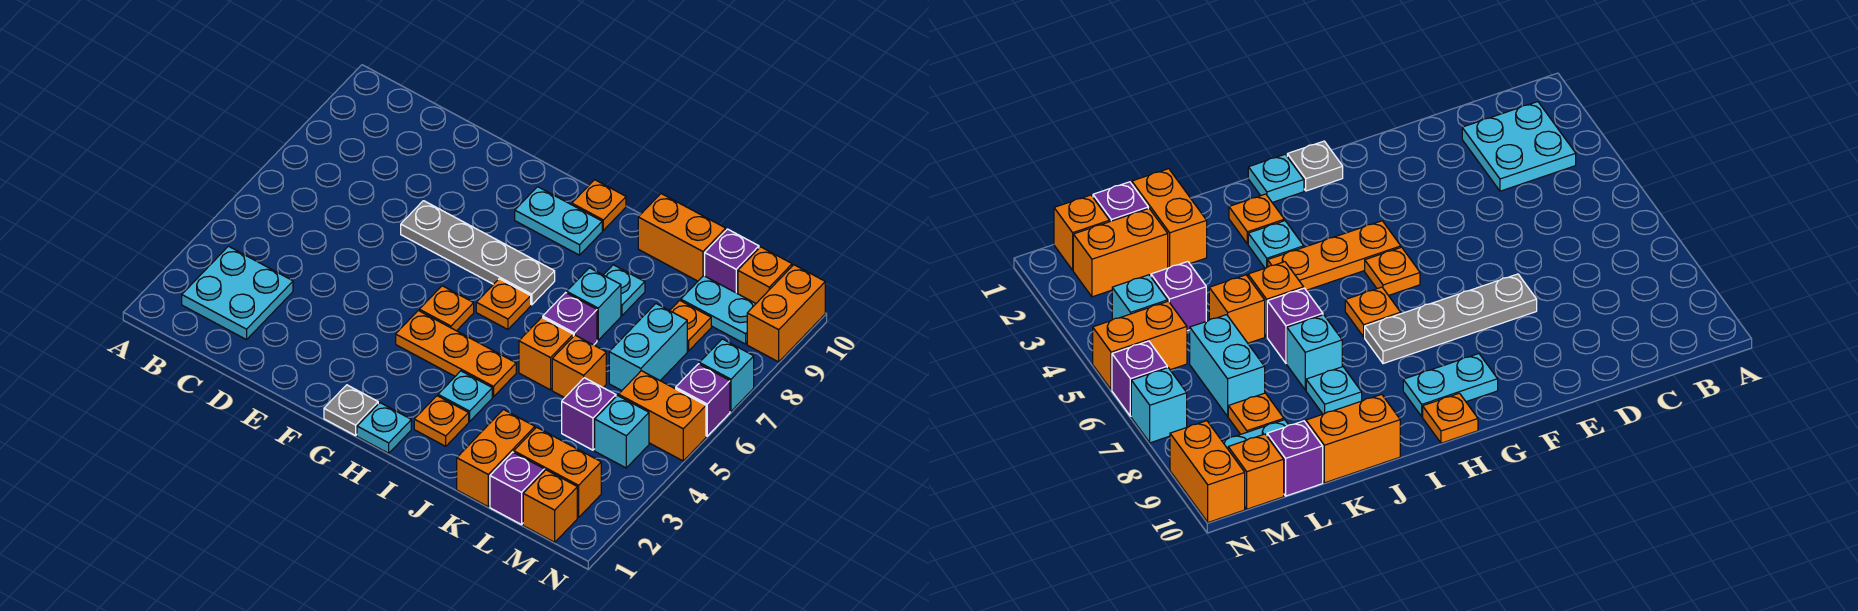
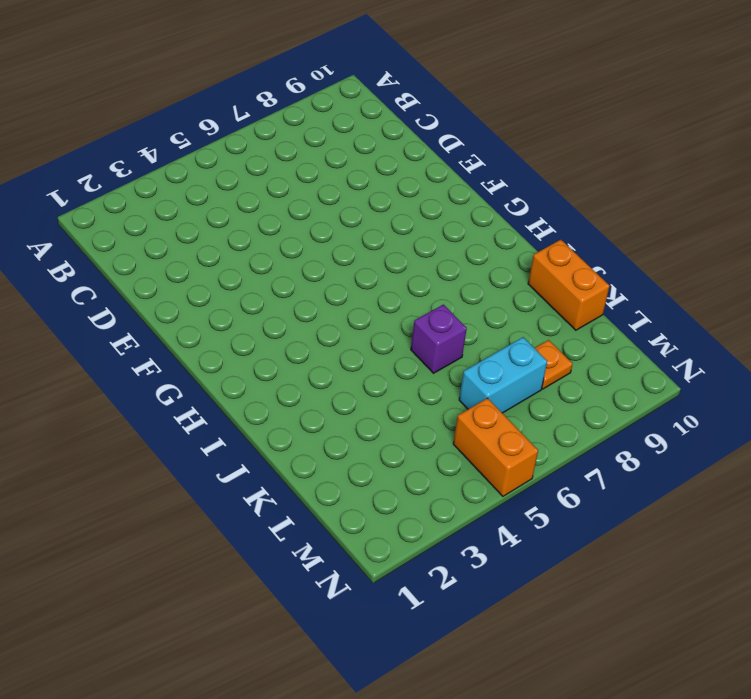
none -> cyan 2x2 plate [182,246,293,340]
none -> grey 1x4 plate [401,201,555,305]
none -> grey 1x1 plate [324,385,378,436]
none -> orange 1x3 plate [396,311,516,397]

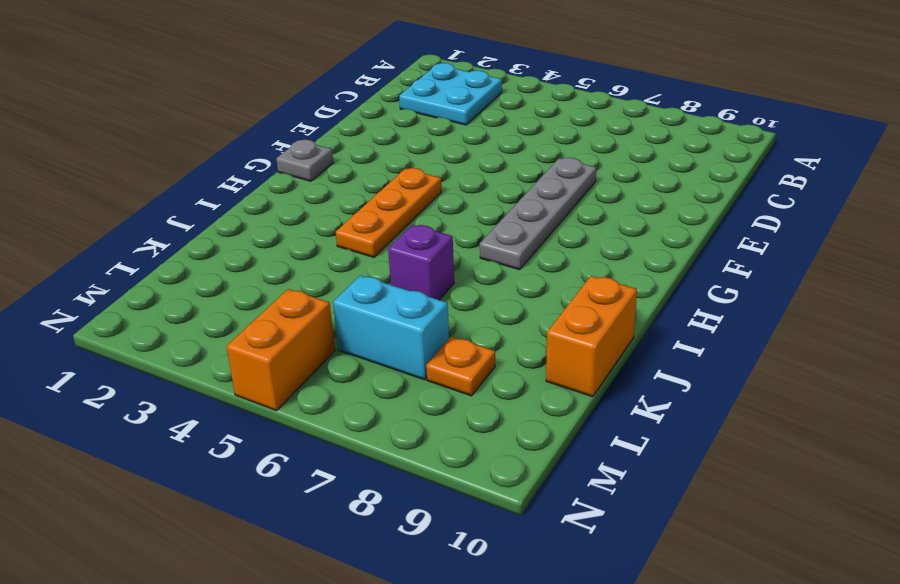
none -> orange 1x1 plate [419,286,474,331]
none -> cyan 1x2 plate [515,187,602,255]
none -> cyan 1x1 plate [357,403,411,453]
none -> orange 1x1 plate [476,279,531,329]

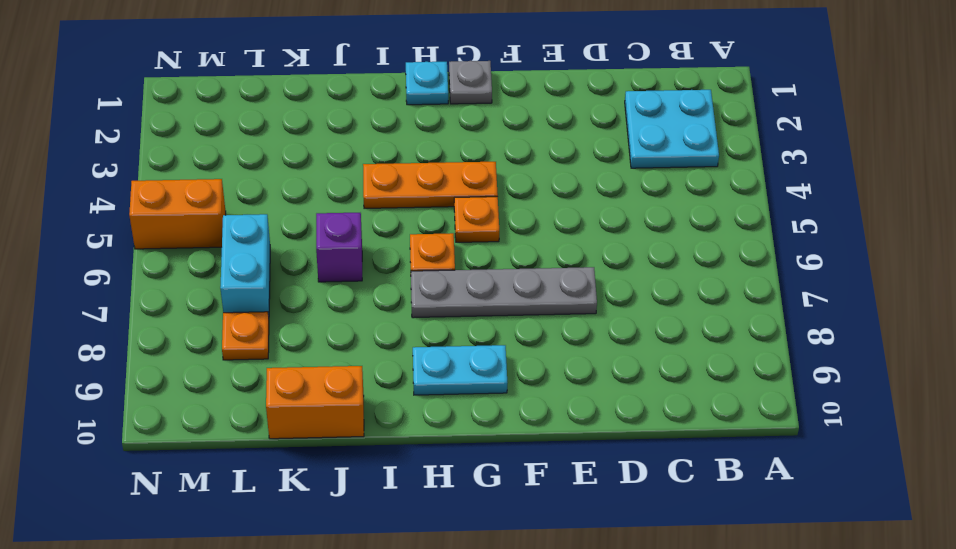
none -> orange 1x1 plate [572,180,626,230]
none -> orange 1x1 plate [414,396,469,446]
none -> cyan 1x1 plate [438,371,492,422]
none -> orange 1x1 brick [519,317,573,390]

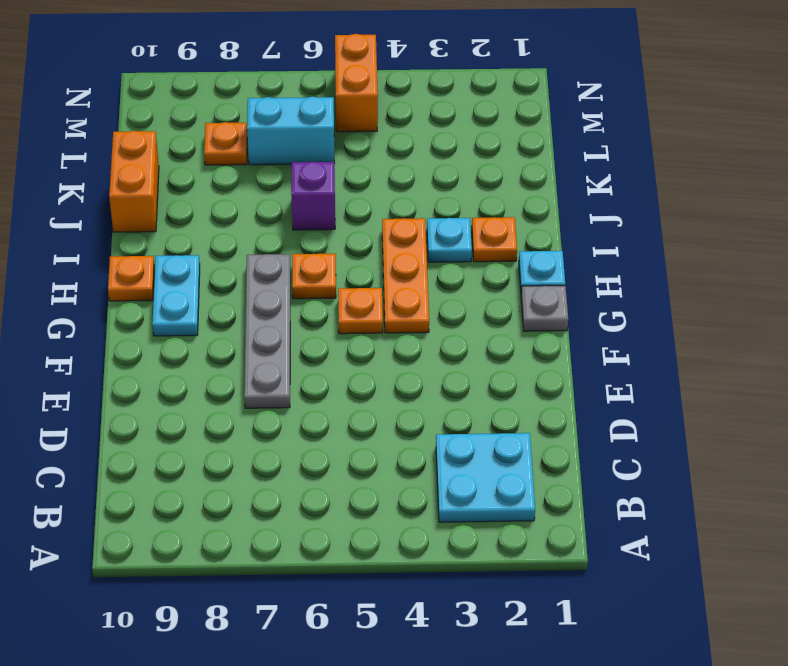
none -> orange 1x1 brick [519,317,573,390]
none -> cyan 1x1 brick [567,268,621,340]
none -> cyan 1x1 plate [604,265,645,315]
none -> orange 1x2 brick [457,410,535,507]

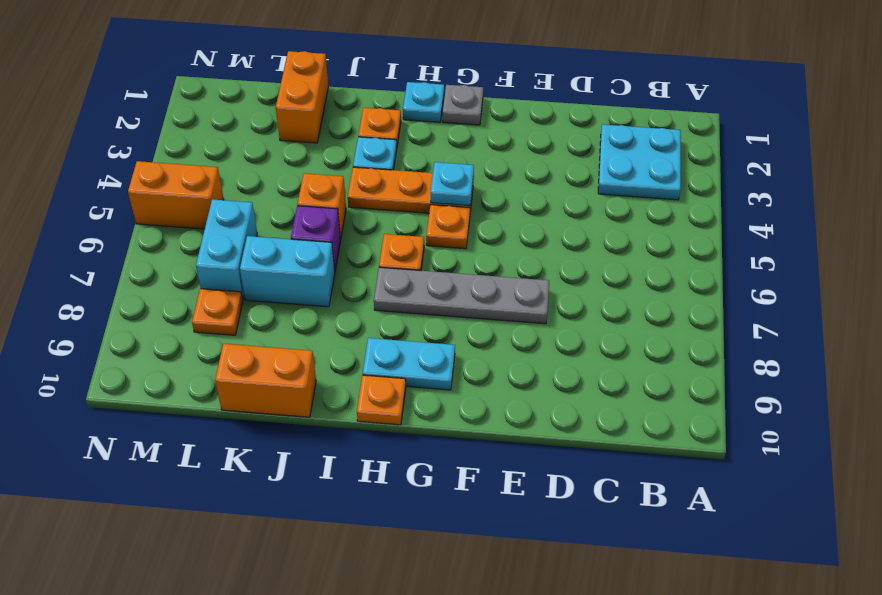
cyan 1x1 plate [431,162,474,206] -> cyan 1x1 plate moved to [604,265,645,315]
cyan 1x2 brick [240,236,335,307] -> cyan 1x1 brick [567,268,621,340]
none -> orange 1x1 brick [552,335,606,398]
none -> purple 1x1 brick [490,452,544,525]
none -> orange 1x2 brick [514,427,601,518]
none -> purple 1x1 brick [562,378,616,450]

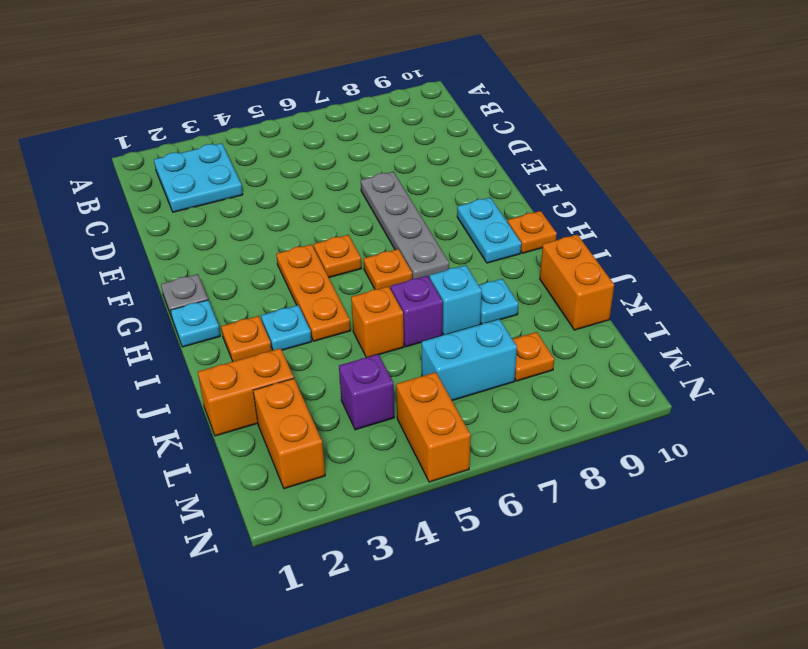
none -> orange 1x1 brick [552,335,606,398]
none -> purple 1x1 brick [490,452,544,525]
none -> cyan 1x2 plate [681,276,756,344]
none -> purple 1x1 brick [705,229,759,294]

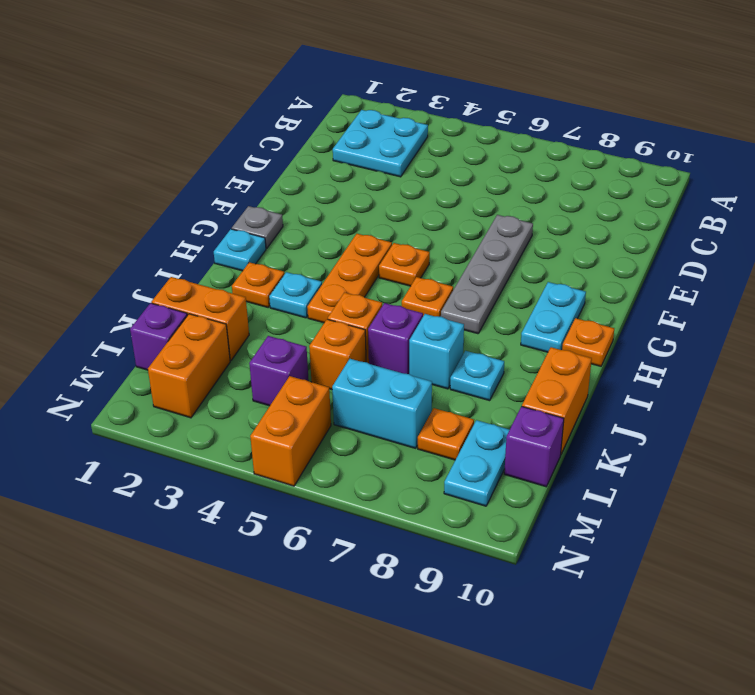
none -> orange 1x1 brick [523,470,577,542]
none -> cyan 1x1 brick [595,396,649,468]
none -> orange 1x1 brick [738,247,792,303]
none -> purple 1x1 brick [676,364,730,436]

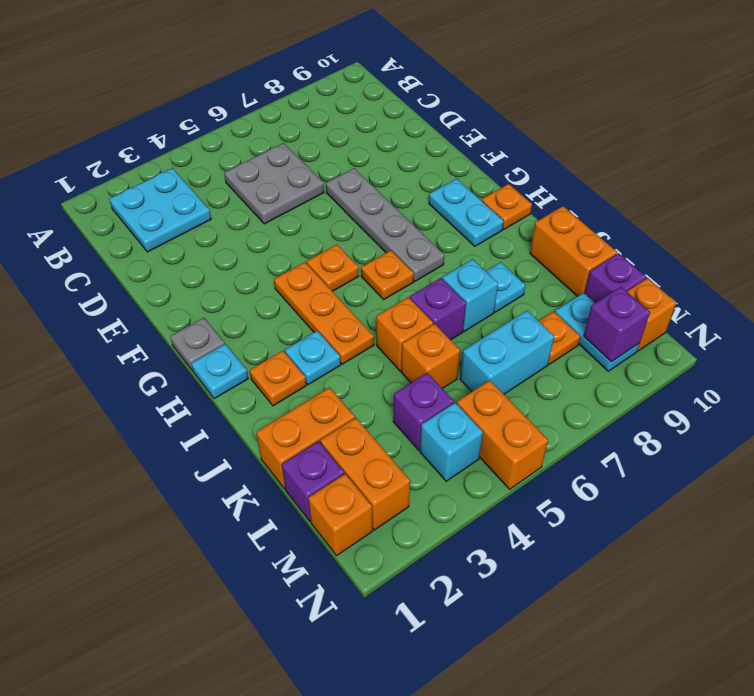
grey 2x2 plate [224,143,324,224] -> none
purple 1x1 brick [584,287,650,362] -> purple 1x1 brick moved to [676,364,730,436]
none -> cyan 1x1 brick [699,339,754,411]
none -> orange 1x2 brick [747,265,825,362]

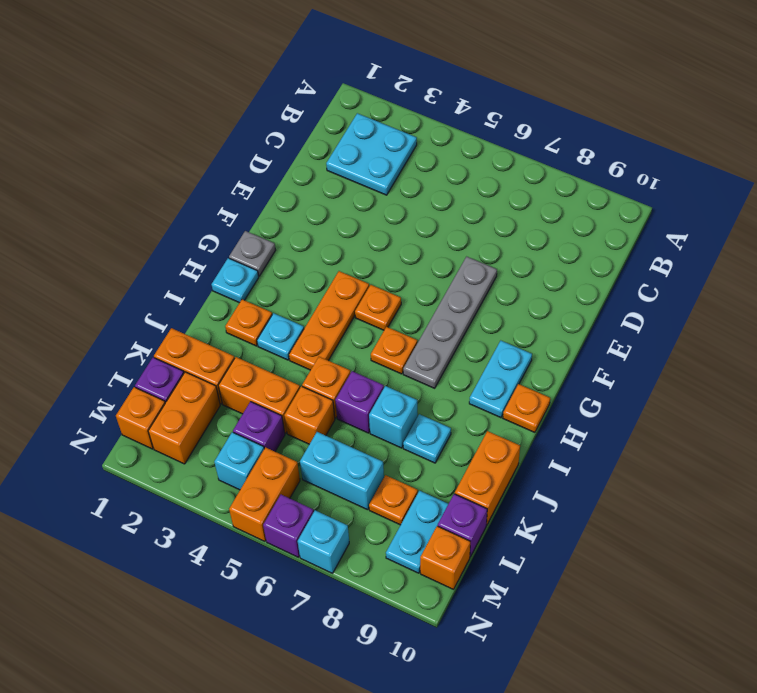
orange 1x2 brick [219,357,300,433] -> orange 1x2 brick moved to [747,265,825,362]

